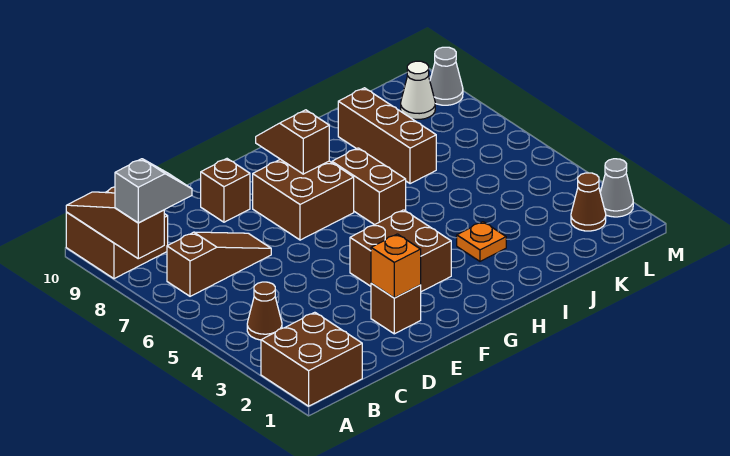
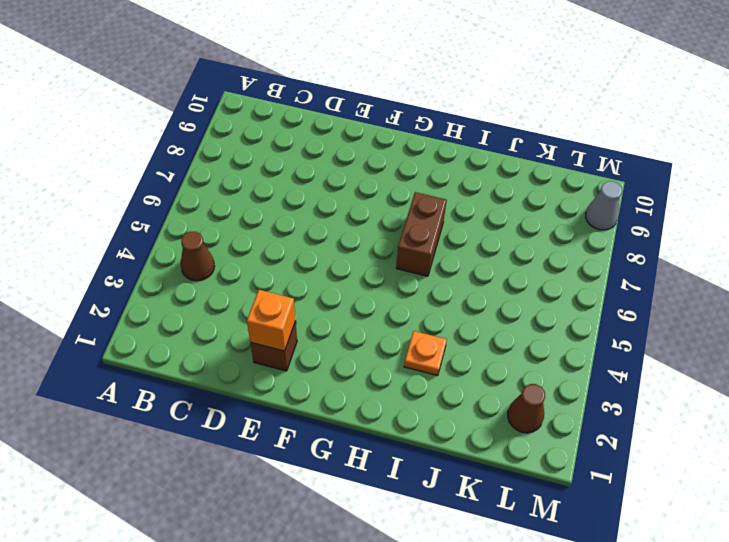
none -> brown 2x2 brick [261,312,362,406]
none -> brown 2x2 brick [66,187,168,279]
none -> brown 1x3 slope [167,232,271,296]

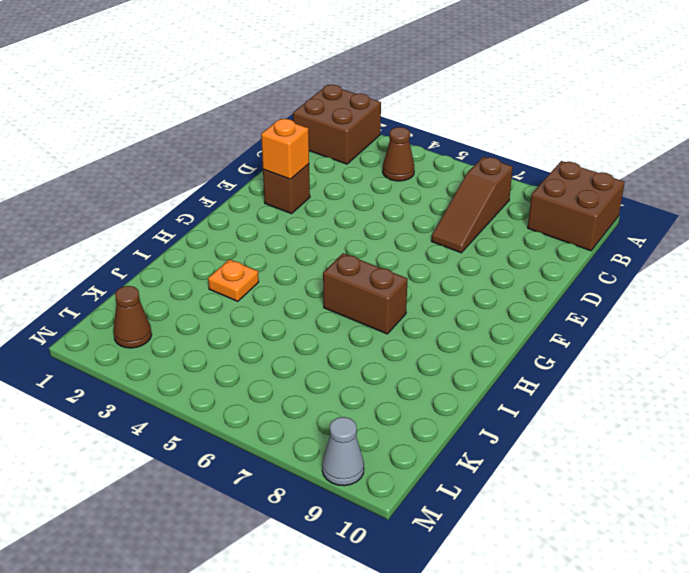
none -> brown 1x1 brick [201,159,250,222]
none -> brown 2x2 brick [350,210,451,292]
none -> brown 2x2 brick [253,159,354,240]

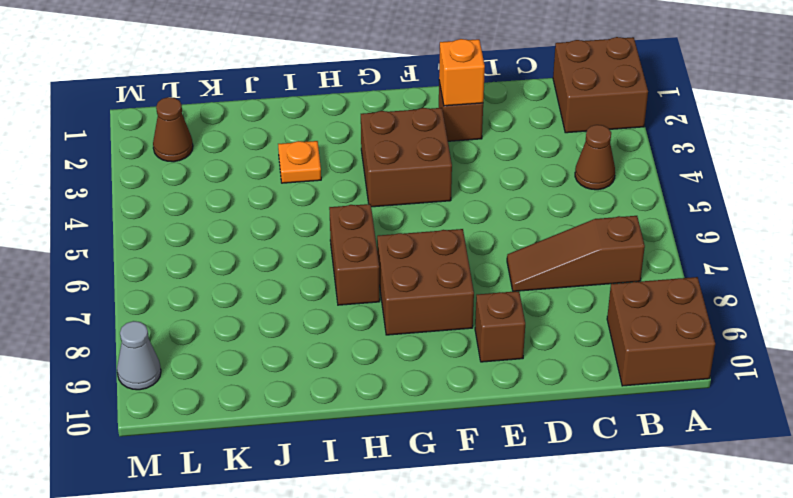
none -> brown 1x3 brick [338,88,436,184]
none -> white 1x1 cone [401,61,435,119]
none -> grey 1x1 cone [600,159,633,217]

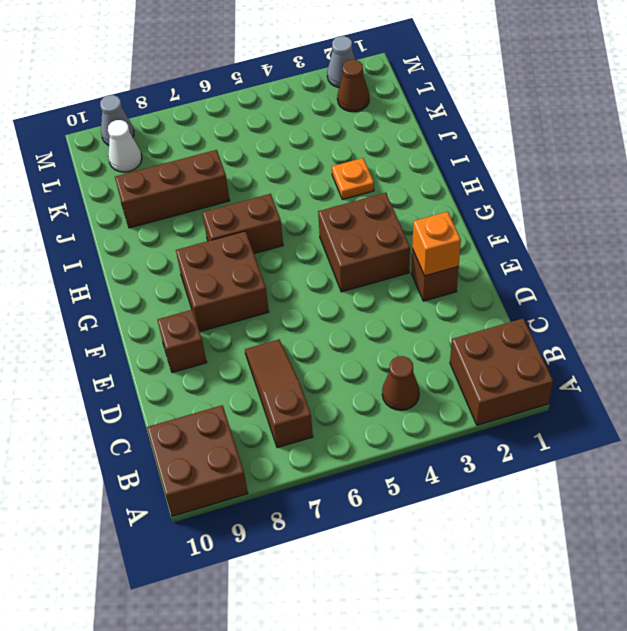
none -> brown 1x3 slope [66,192,164,259]
none -> brown 1x2 slope [256,110,329,174]
none -> grey 1x2 slope [115,159,192,223]

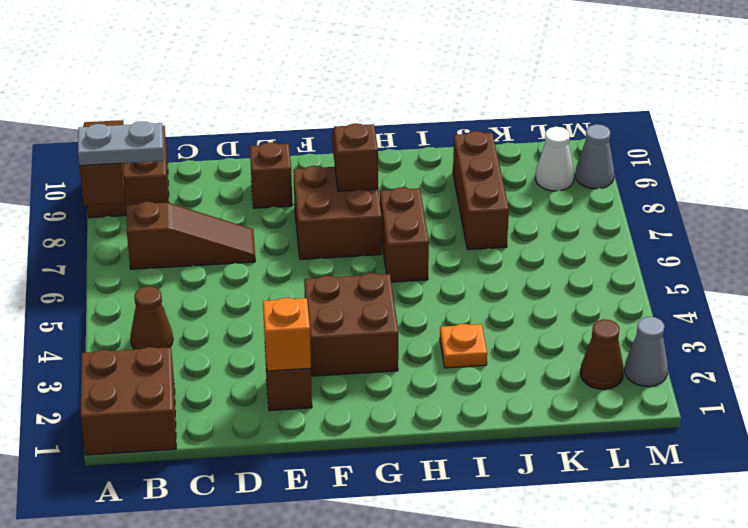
grey 1x2 plate [78,121,164,166] -> grey 1x2 slope [115,159,192,223]

